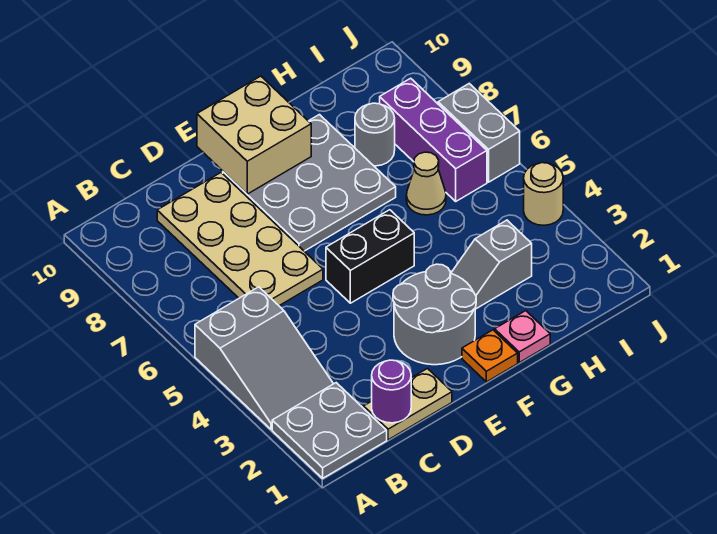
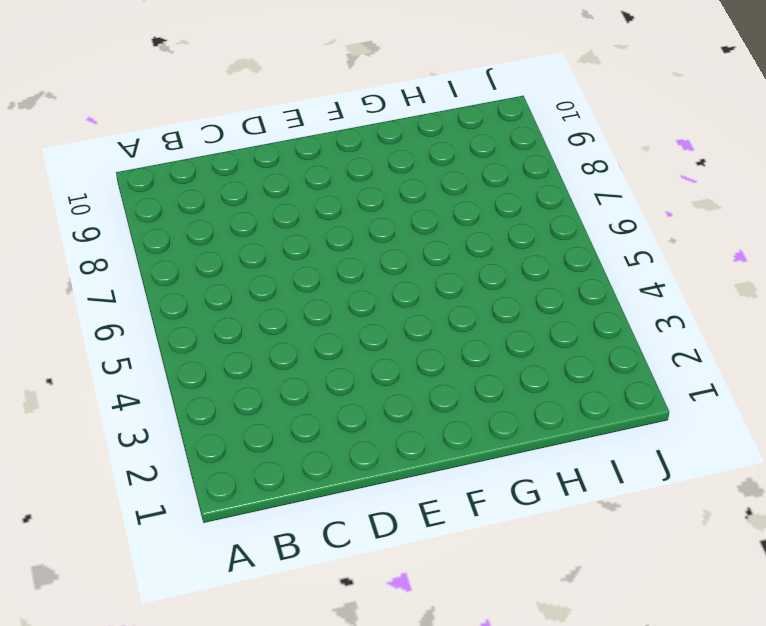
none -> grey 2x2 plate [272,383,387,478]
none -> grey 2x3 slope [195,287,333,429]
none -> tan 1x2 plate [364,369,452,440]

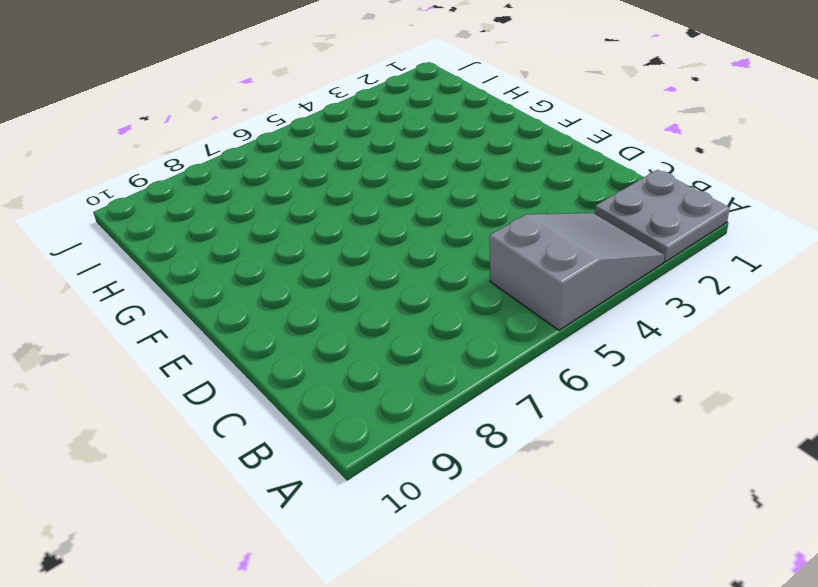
none -> tan 1x2 plate [364,369,452,440]
none -> tan 2x4 plate [157,173,323,306]
none -> grey 2x2 round brick [393,264,476,365]

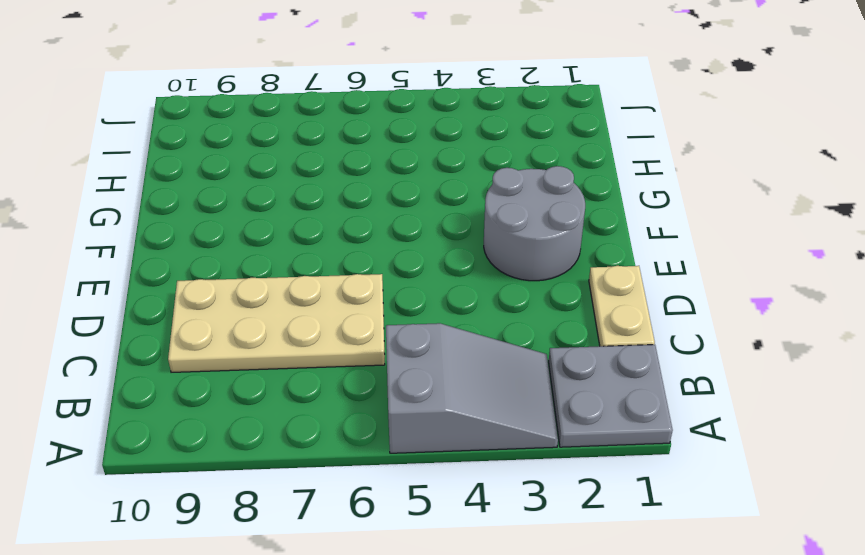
none -> black 1x2 brick [326,210,414,303]
none -> grey 3x3 plate [223,115,396,251]
none -> orange 1x1 plate [462,330,518,382]

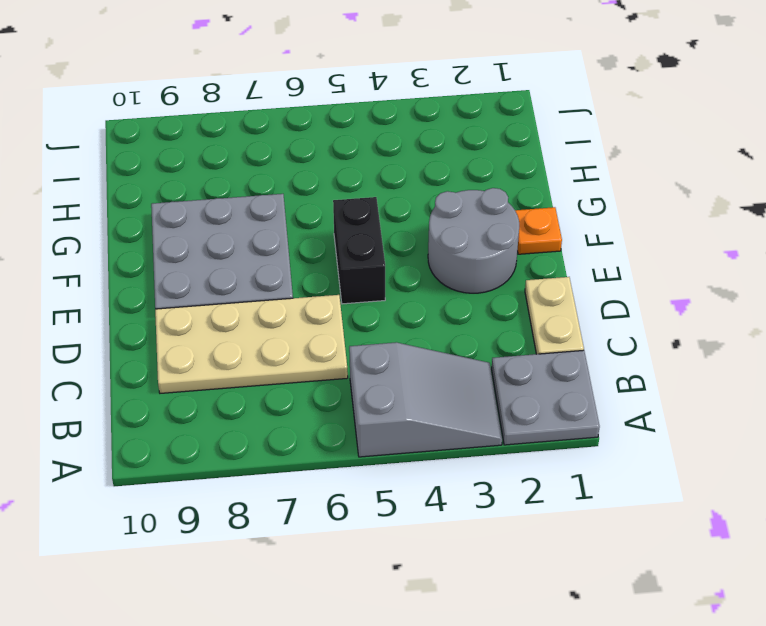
none -> pink 1x1 plate [495,311,550,363]
none -> grey 1x2 slope [451,220,532,309]
none -> tan 1x1 cone [406,152,446,215]

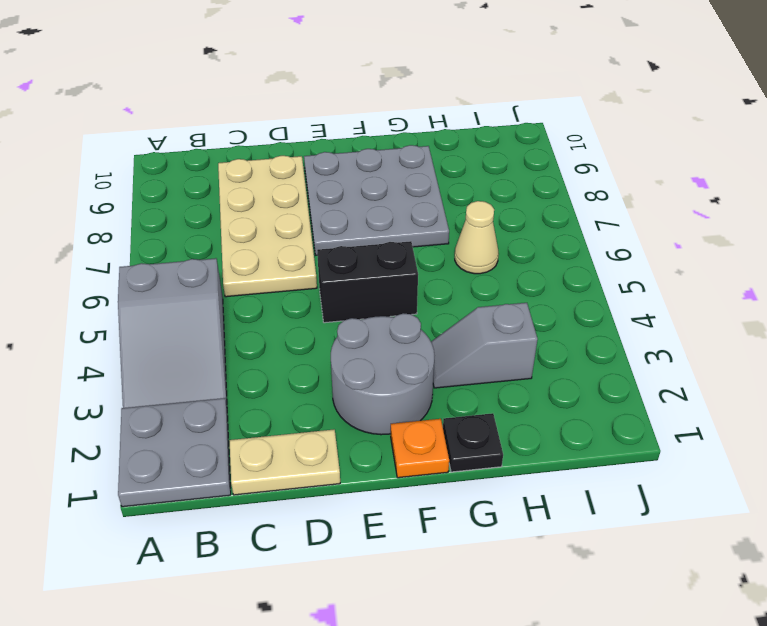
black 1x1 plate [443,413,503,472] -> pink 1x1 plate [495,311,550,363]
none -> grey 1x1 round brick [355,103,395,166]
none -> purple 1x3 brick [380,78,487,201]
none -> tan 1x1 round brick [524,163,563,225]

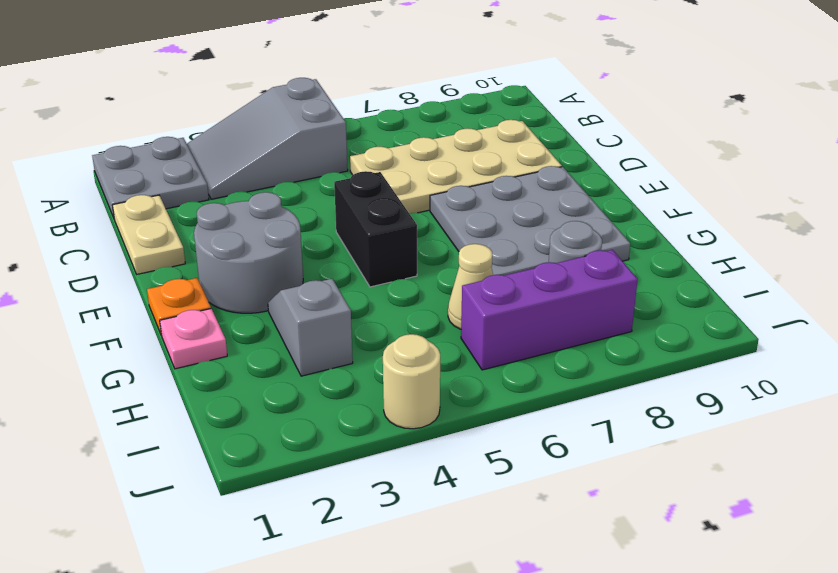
none -> grey 1x2 brick [438,84,520,182]
none -> purple 1x1 round brick [372,360,411,423]
none -> tan 2x2 brick [197,76,311,194]

